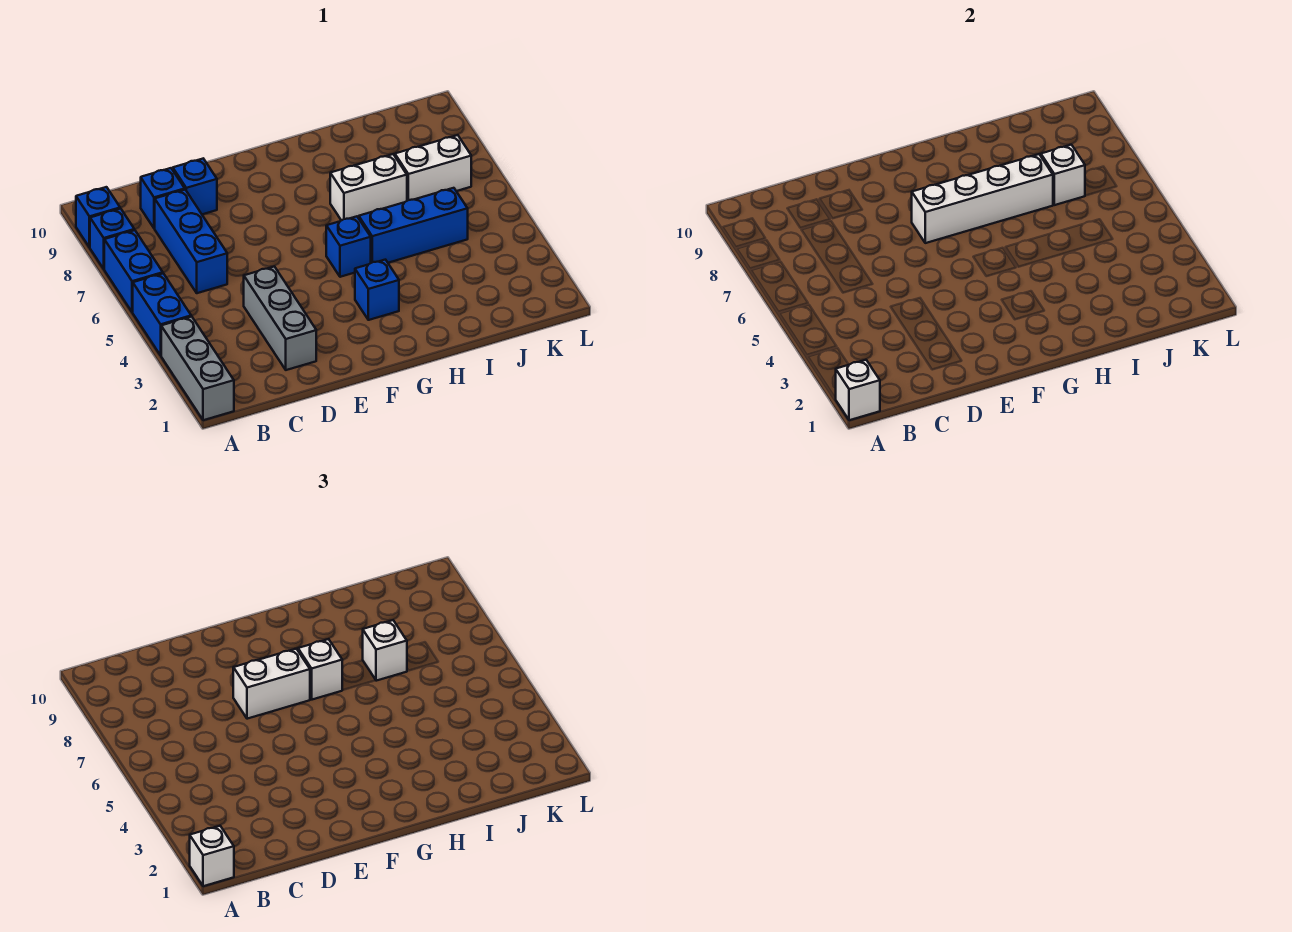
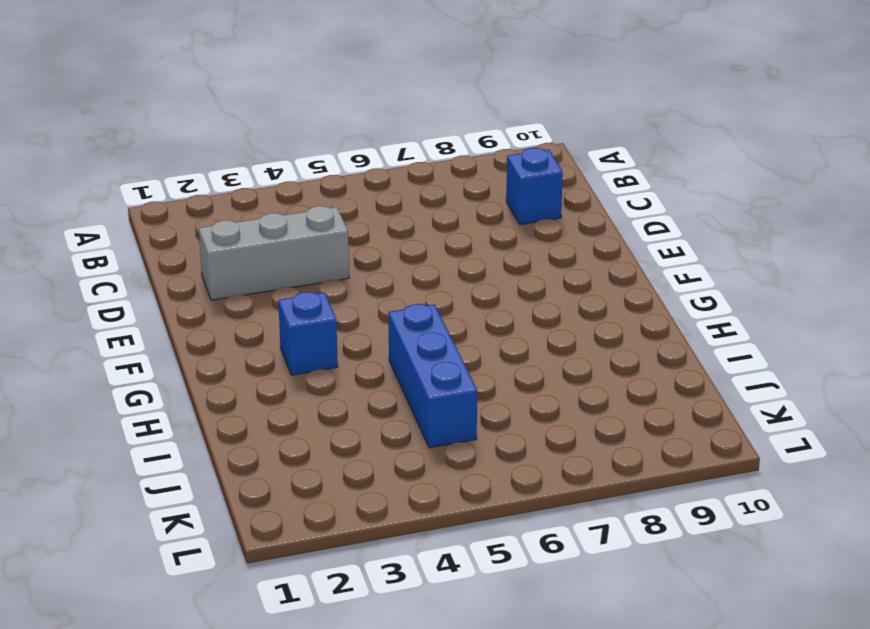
none -> grey 1x3 brick [161,316,234,420]
none -> blue 1x2 brick [133,273,191,355]
none -> blue 1x2 brick [104,230,163,312]

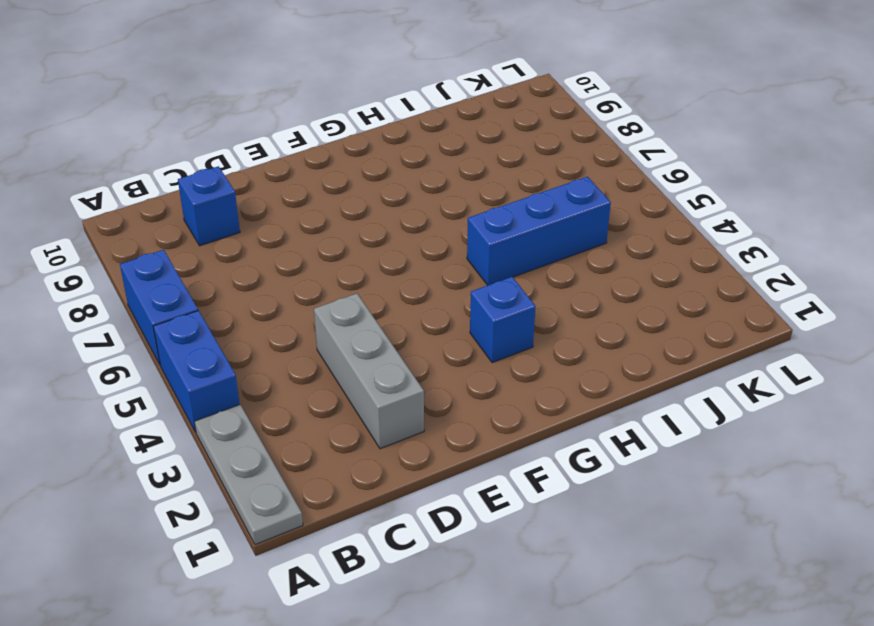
grey 1x3 plate [194,405,303,545] -> grey 1x3 brick [161,316,234,420]
none -> blue 1x1 brick [90,209,134,269]
none -> blue 1x1 brick [76,187,120,248]
none -> blue 1x3 brick [155,190,227,293]

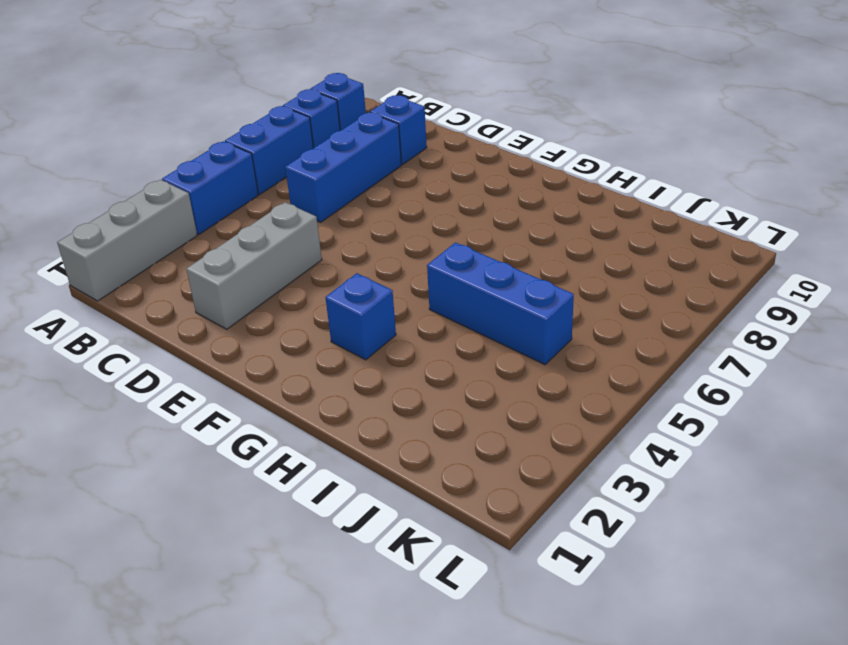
none -> blue 1x1 brick [173,159,217,214]
none -> blue 1x1 brick [326,216,371,277]
none -> white 1x2 brick [330,154,407,221]

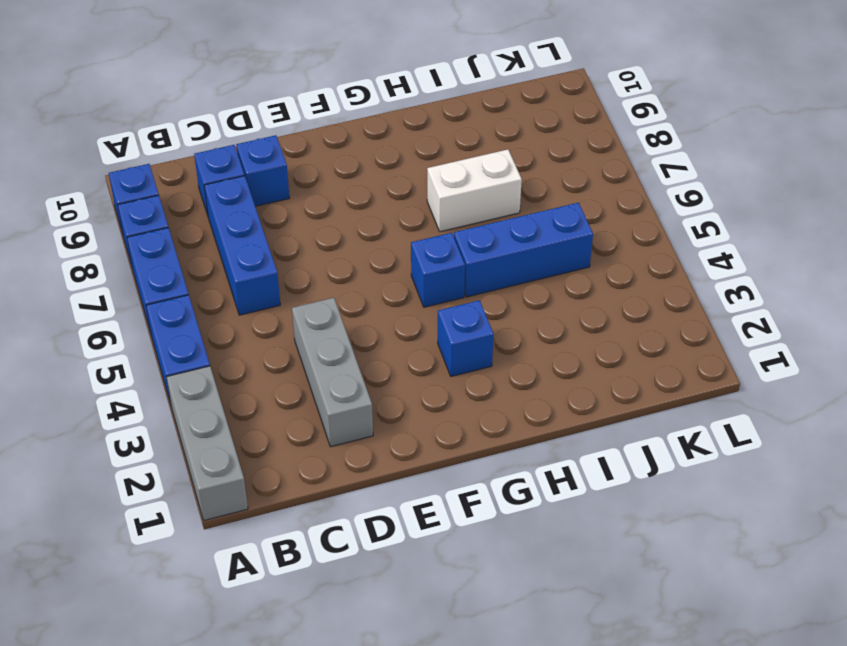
none -> white 1x2 brick [395,135,471,201]
none -> white 1x1 brick [835,360,880,420]
none -> white 1x4 brick [912,154,1053,243]

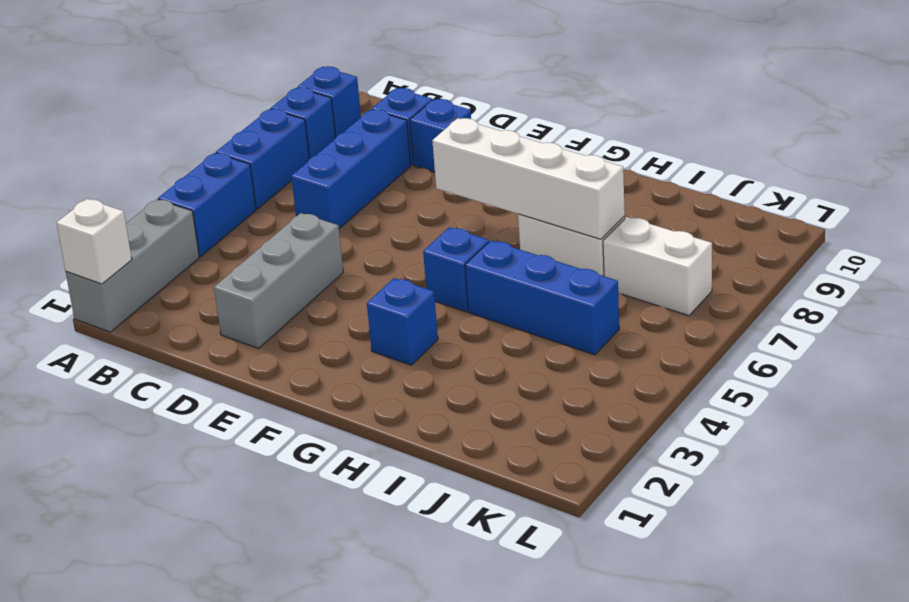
none -> white 1x1 brick [1041,145,1085,205]
none -> white 1x1 brick [190,826,234,886]
none -> white 1x2 brick [233,649,310,719]

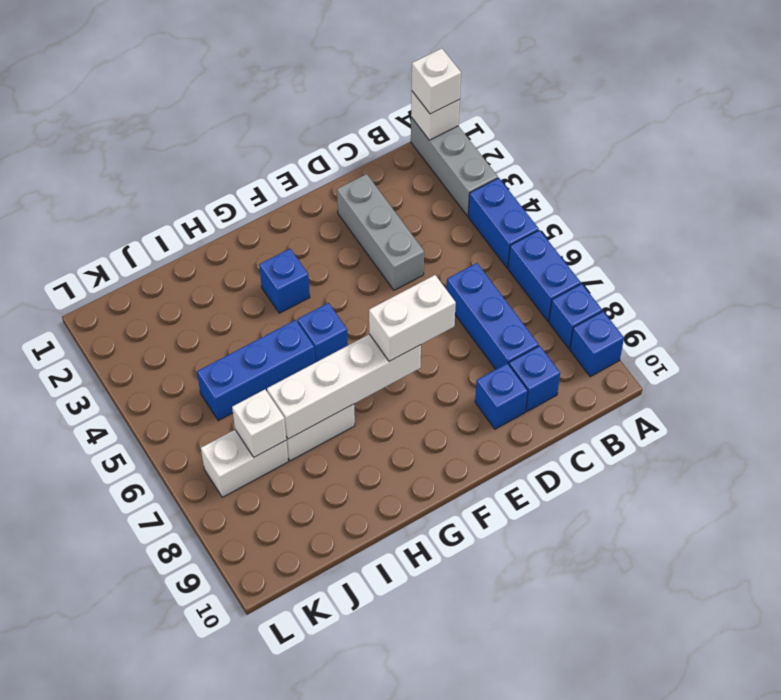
none -> white 1x1 brick [298,639,342,700]
none -> white 1x1 brick [363,620,407,681]

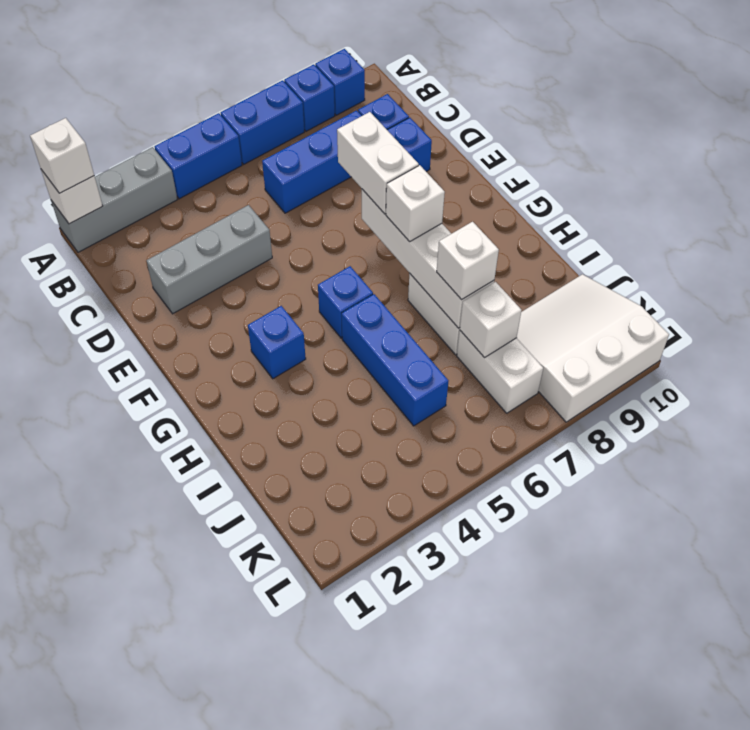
white 3x3 slope [517,274,669,422] -> none

